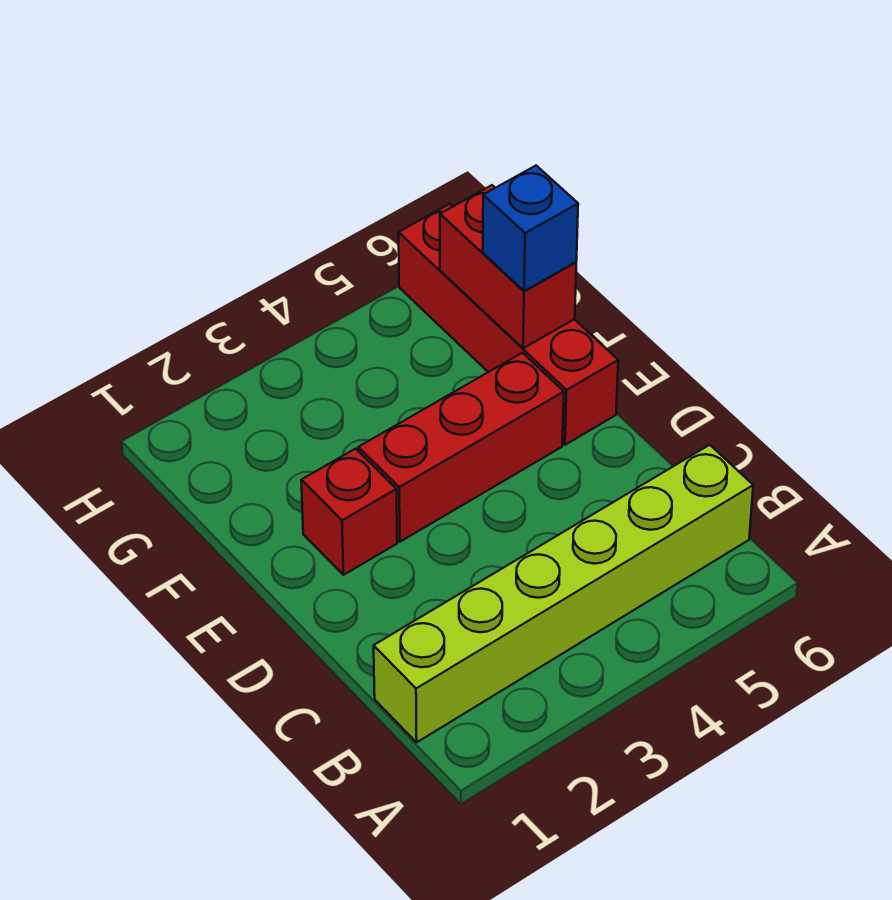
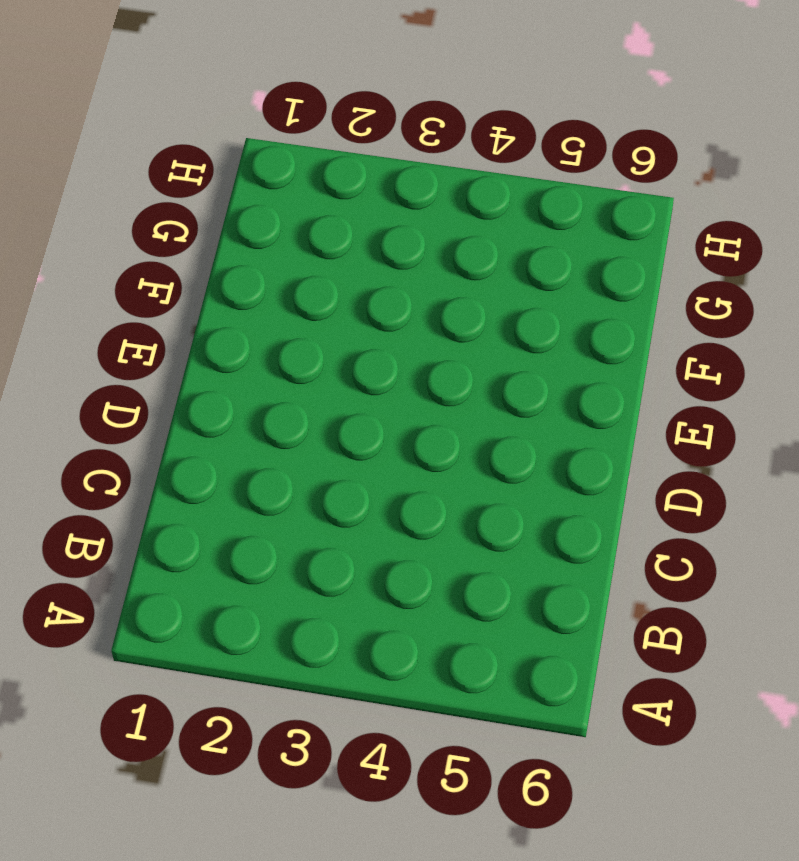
none -> lime 1x6 brick [374,445,753,742]
none -> red 1x1 brick [301,449,397,575]

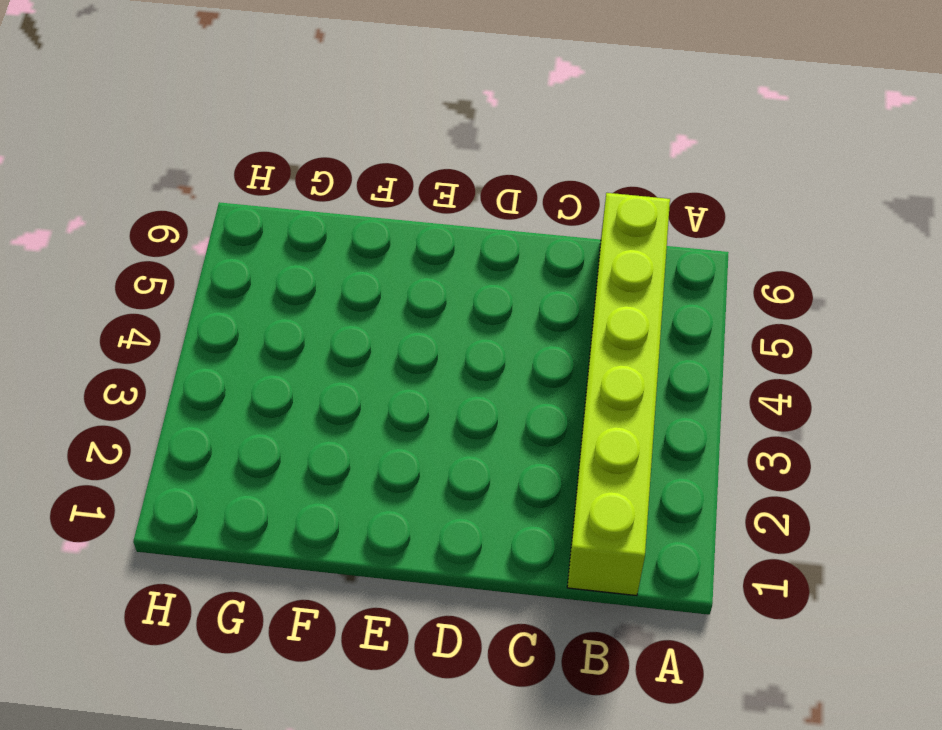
none -> red 1x1 brick [301,449,397,575]
none -> red 1x3 brick [358,353,564,542]

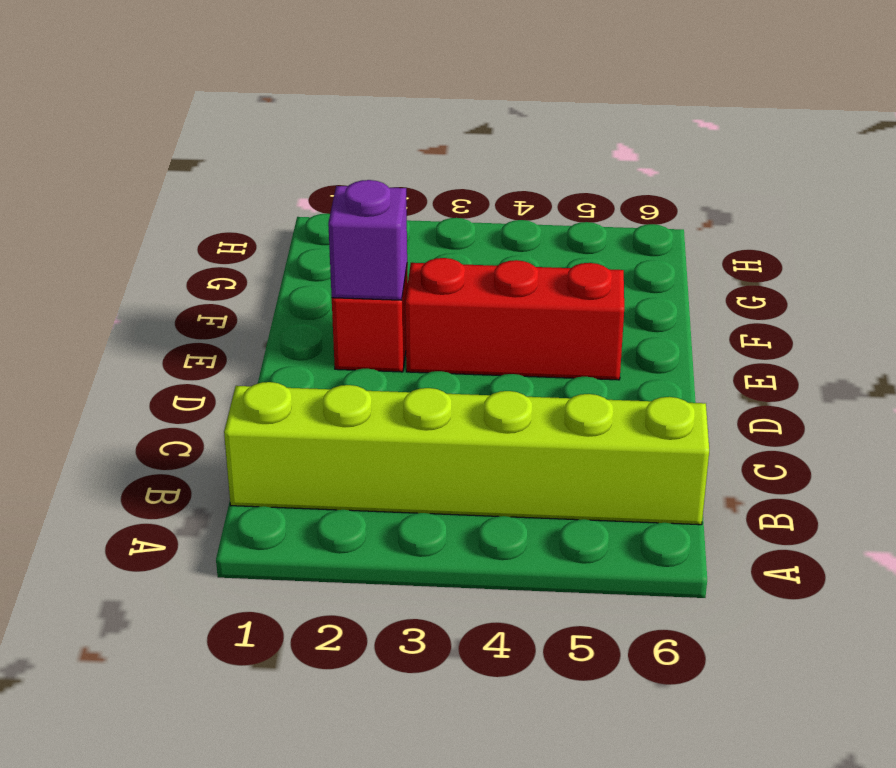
purple 1x1 brick [328,180,407,300] -> none
none -> red 1x4 brick [399,204,618,445]
none -> red 1x2 brick [440,185,576,348]

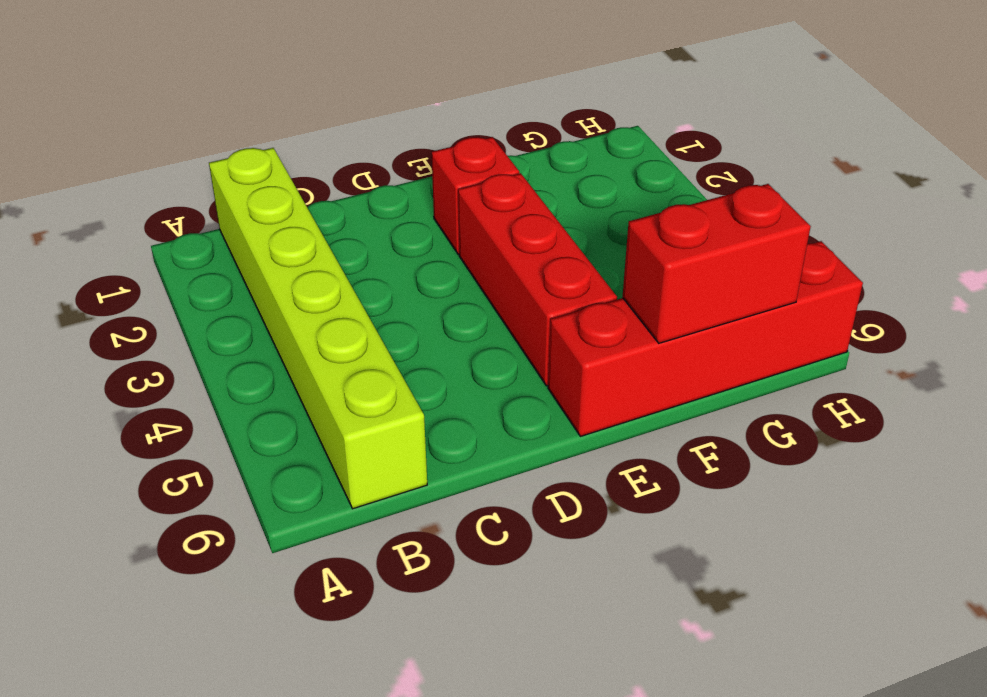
none -> blue 1x1 brick [483,166,578,291]

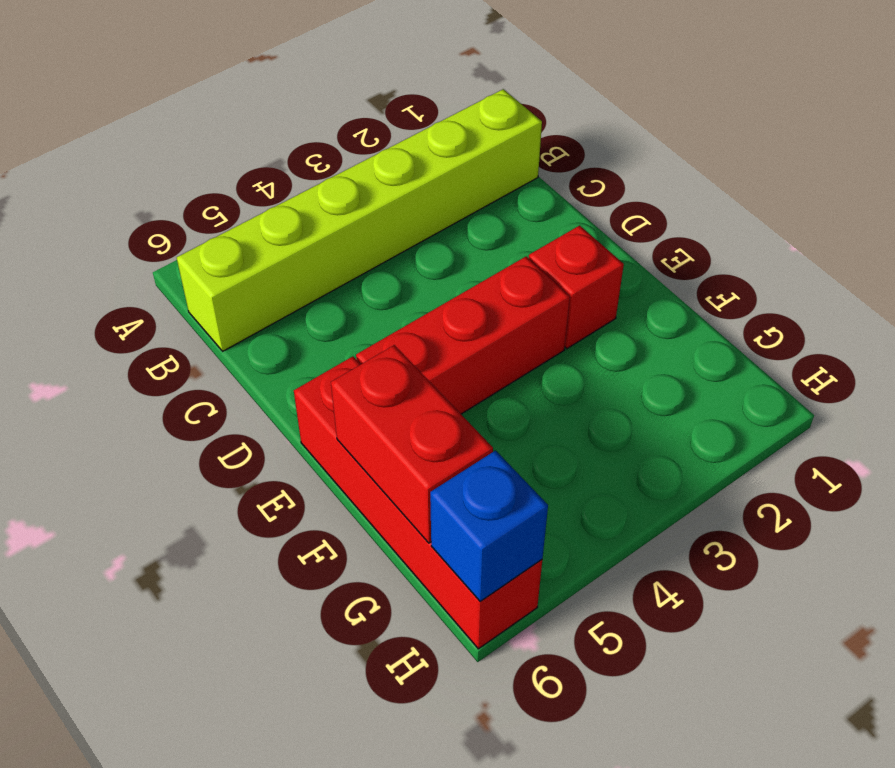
blue 1x1 brick [430,451,548,602] -> blue 1x1 brick moved to [483,166,578,291]

